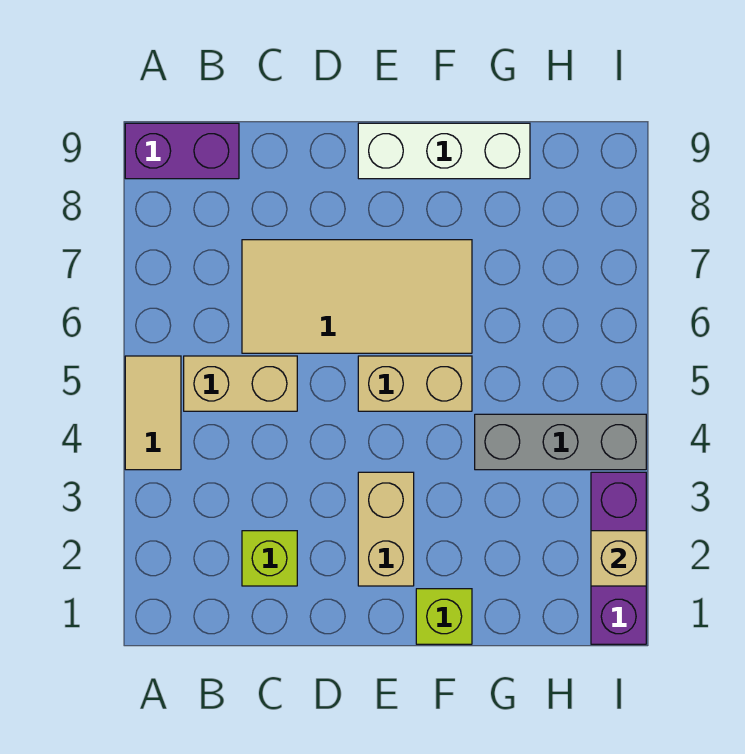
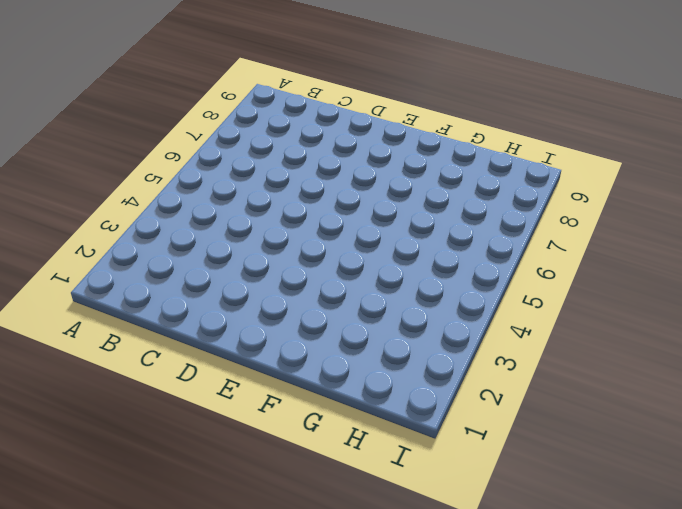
none -> tan 1x2 tile [125,356,181,470]
none -> purple 1x2 brick [125,123,239,179]
none -> tan 1x2 brick [184,356,297,411]

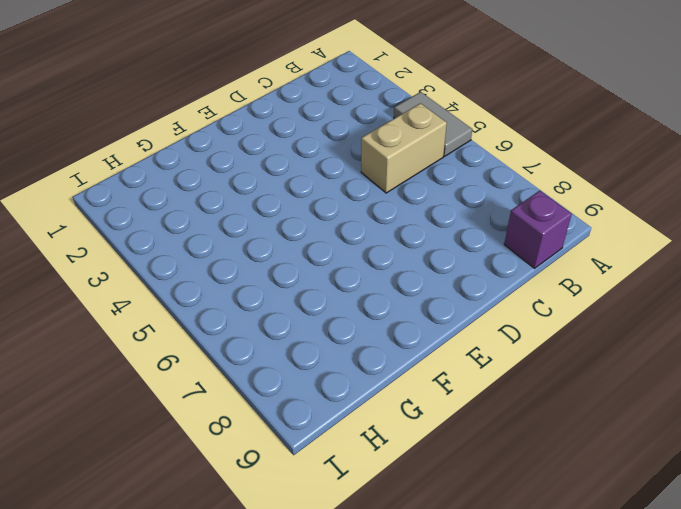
grey 1x2 tile [394,92,472,156] -> tan 1x2 tile [125,356,181,470]
purple 1x1 brick [504,191,572,268] -> purple 1x2 brick [125,123,239,179]
none -> lime 1x1 brick [242,531,297,586]
none -> tan 2x4 tile [242,240,472,353]
none -> tan 1x2 brick [358,472,414,586]

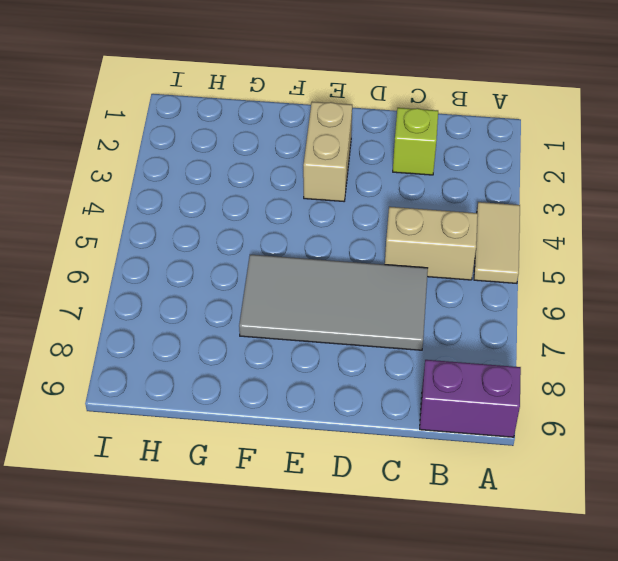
grey 2x4 tile [239,255,428,350] -> tan 2x4 tile [242,240,472,353]
none -> tan 1x2 brick [358,356,472,411]
none -> white 1x3 brick [358,123,530,179]
none -> lime 1x1 brick [416,589,472,644]

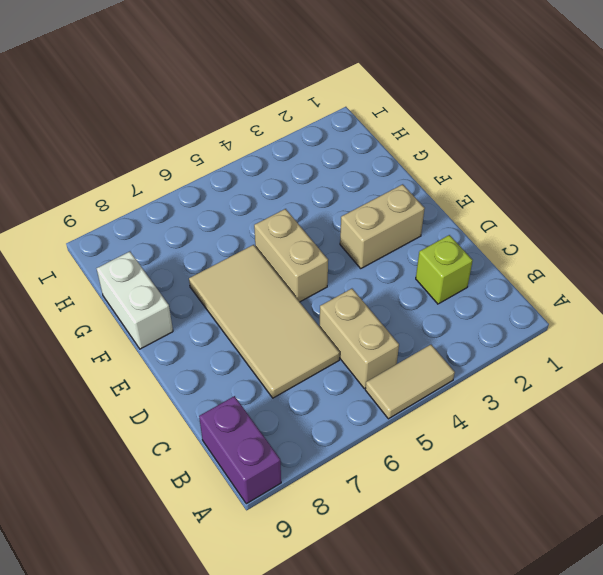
white 1x2 brick [97,252,173,349] -> white 1x3 brick [358,123,530,179]
none -> lime 1x1 brick [416,589,472,644]
none -> grey 1x3 brick [475,414,646,470]
none -> purple 1x3 brick [591,472,646,644]

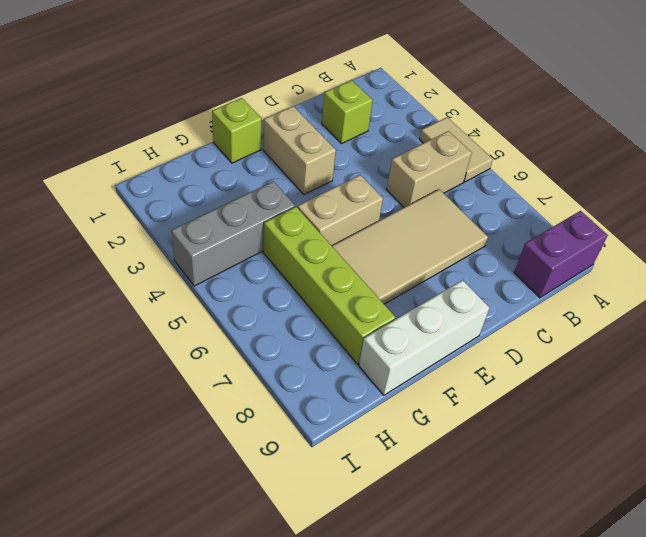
lime 1x4 brick [263,207,395,364] -> none
none -> purple 1x3 brick [591,472,646,644]
none -> tan 1x1 brick [591,531,646,586]

